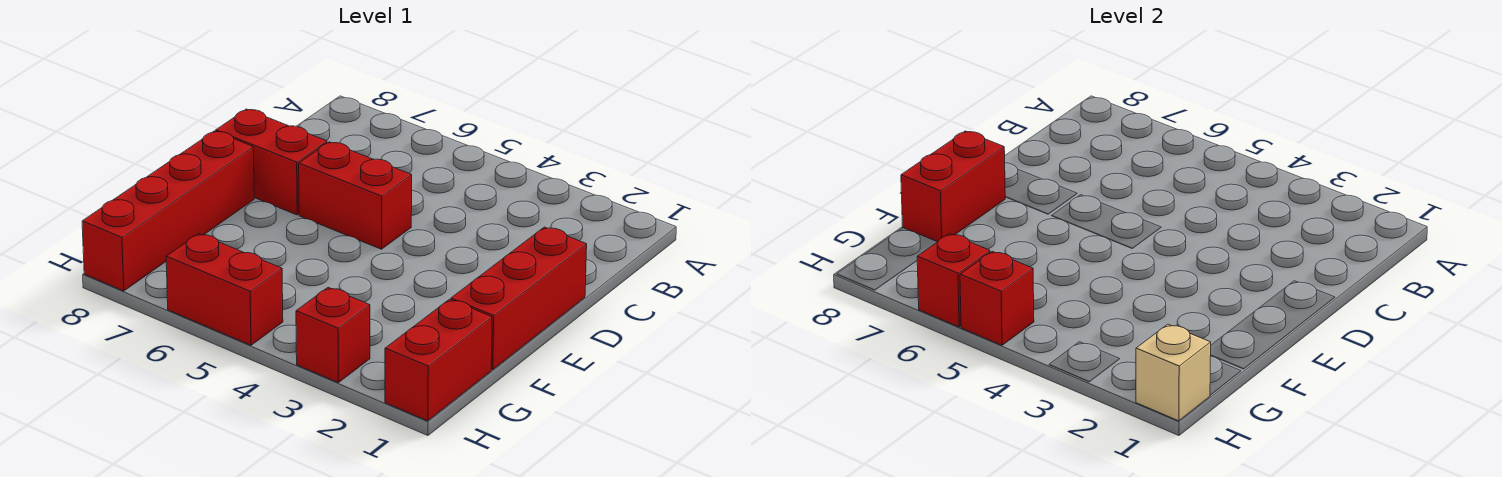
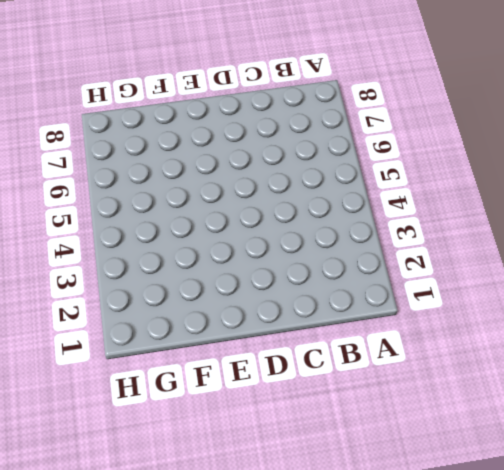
none -> red 1x3 brick [451,227,587,370]
none -> red 1x2 brick [299,142,412,249]

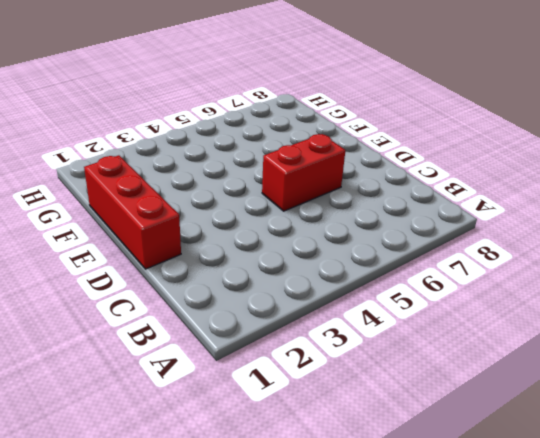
none -> red 1x2 brick [216,109,327,215]
none -> red 1x4 brick [82,131,254,291]

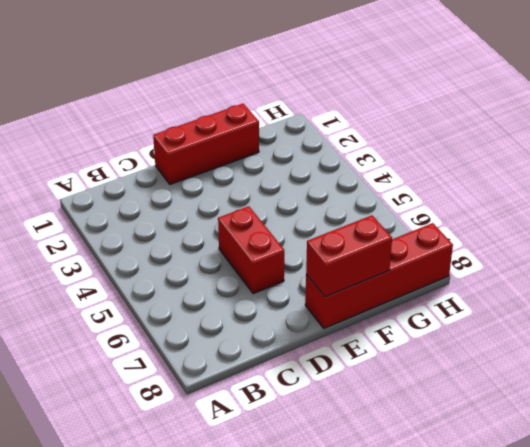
none -> red 1x2 brick [216,109,327,215]
none -> red 1x2 brick [385,299,492,421]

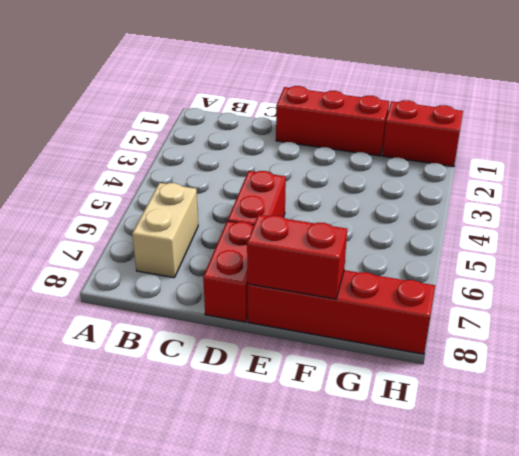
tan 1x2 brick [132,183,198,278] -> none
none -> red 1x1 brick [296,288,370,383]
none -> red 1x2 brick [166,234,283,345]

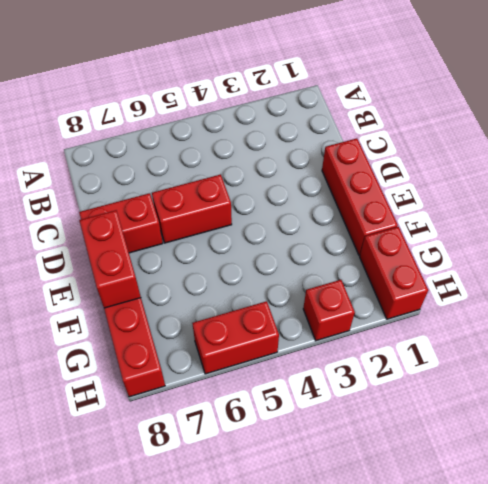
none -> tan 1x1 brick [1136,324,1211,421]
none -> red 1x1 brick [960,251,1034,345]

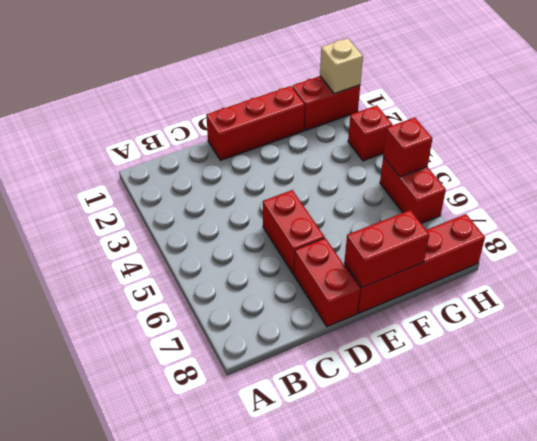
none -> red 1x1 brick [917,234,990,327]

